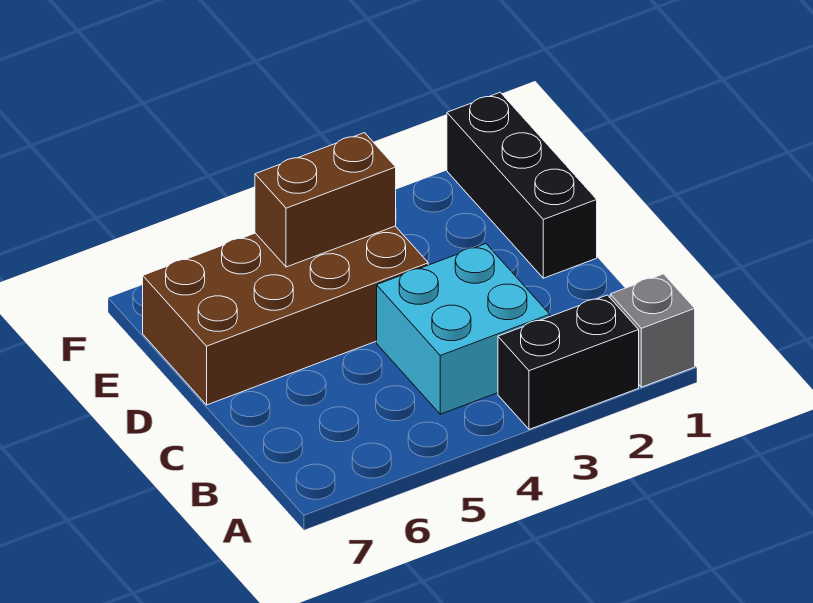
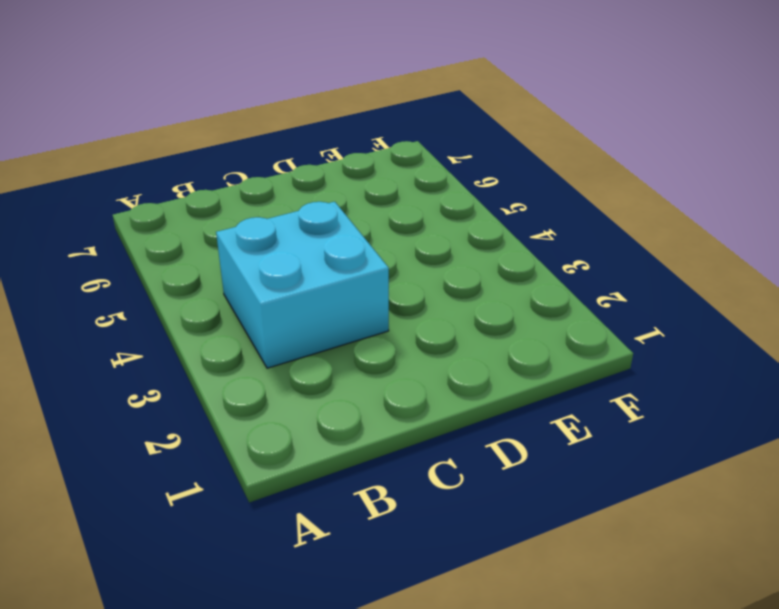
none -> grey 1x1 brick [610,274,695,387]
none -> black 1x2 brick [498,295,639,429]

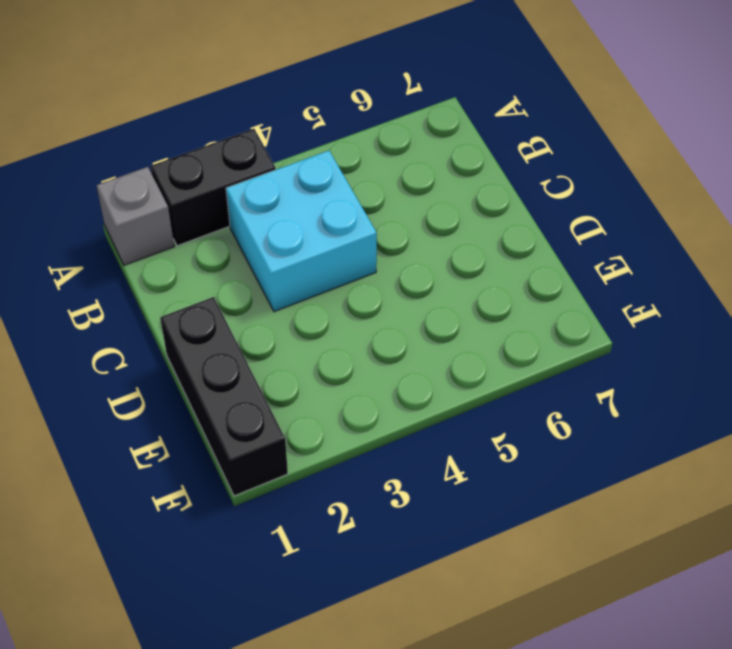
none -> brown 2x4 brick [143,226,428,405]
none -> brown 1x2 brick [255,133,396,267]

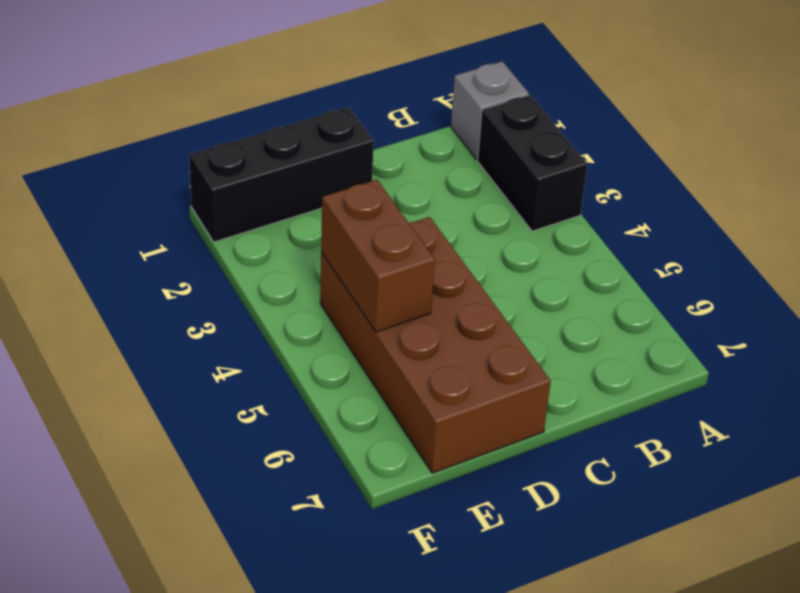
none -> cyan 2x2 brick [377,244,550,414]

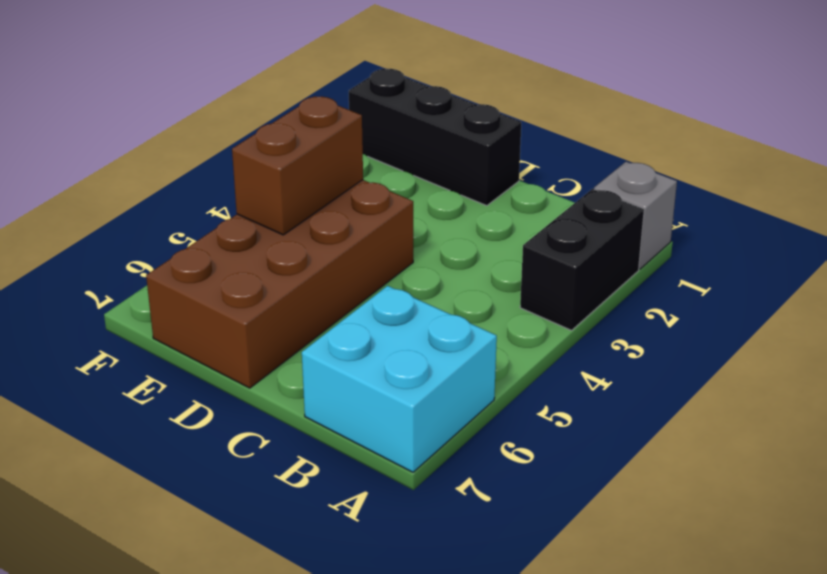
cyan 2x2 brick [302,286,497,472] -> cyan 2x2 brick moved to [377,244,550,414]

